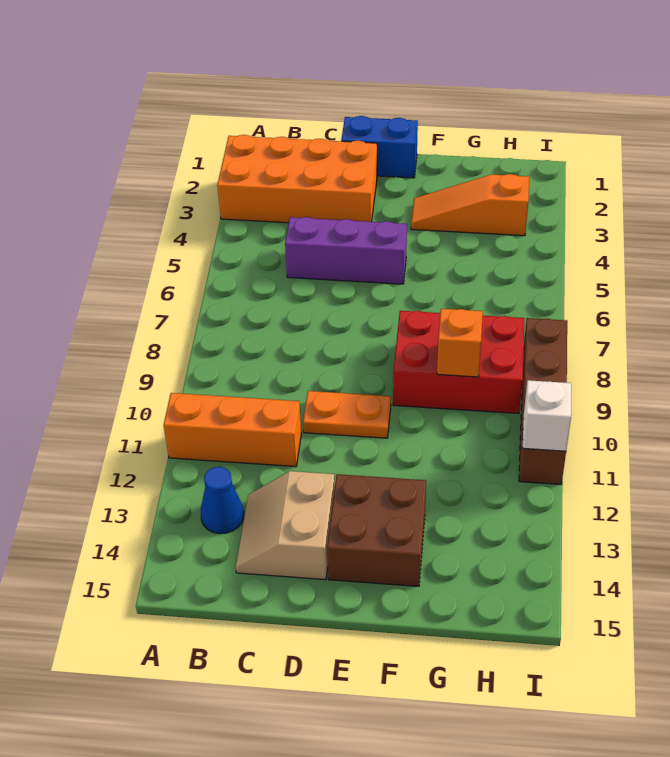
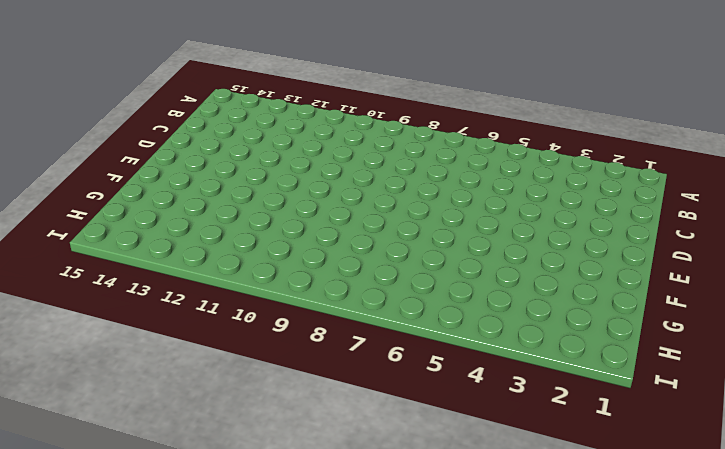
none -> orange 2x4 brick [217,135,377,223]
none -> orange 1x3 brick [164,393,301,467]
none -> blue 1x1 cone [201,467,244,534]

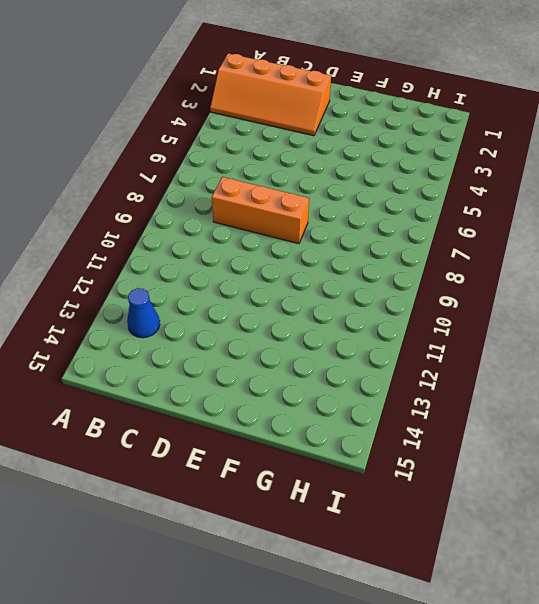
orange 2x4 slope [210,53,331,136] -> orange 2x4 brick [217,135,377,223]
orange 1x3 brick [212,177,309,244] -> orange 1x3 brick moved to [164,393,301,467]
none -> purple 1x3 brick [285,217,407,284]
none -> tan 2x2 slope [236,471,335,580]
none -> blue 1x2 brick [341,116,418,178]

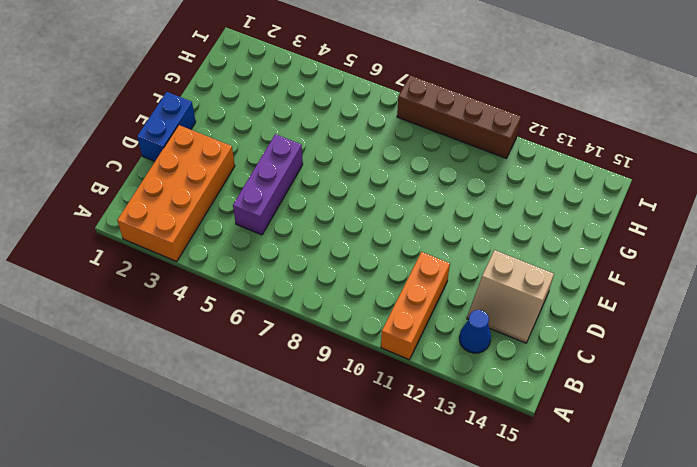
none -> orange 1x2 plate [303,391,391,438]
none -> brown 2x2 brick [327,474,426,586]
none -> orange 1x3 slope [411,174,529,236]

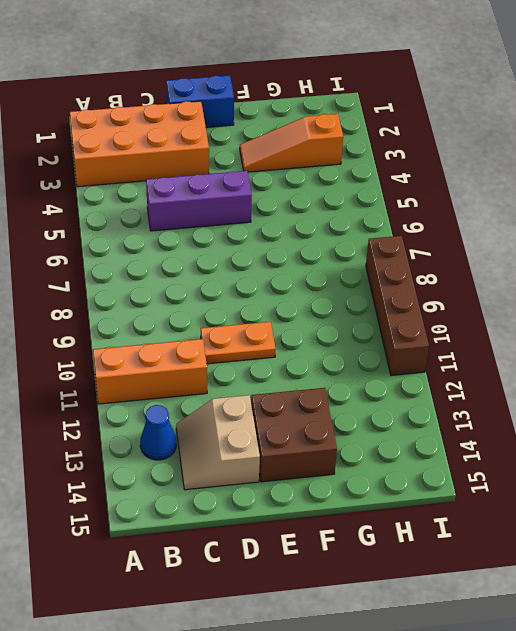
none -> red 2x3 brick [393,311,525,414]
none -> orange 1x1 brick [437,309,483,377]
none -> white 1x1 brick [523,380,571,451]

